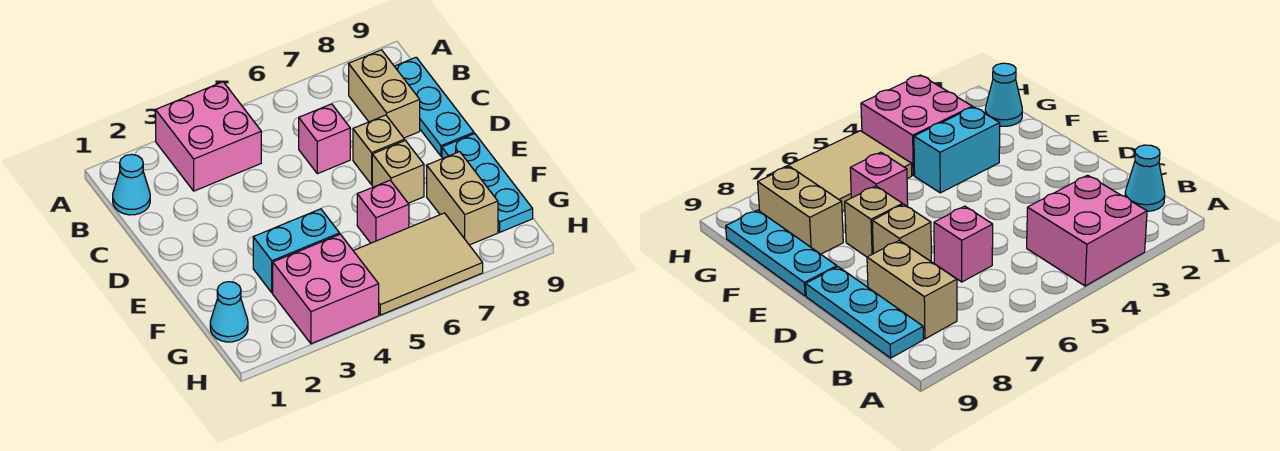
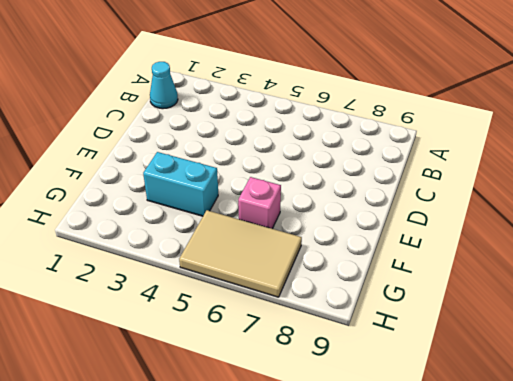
none -> pink 2x2 brick [156,82,261,191]
none -> tan 1x2 brick [349,50,420,138]
none -> cyan 1x3 plate [394,57,474,156]

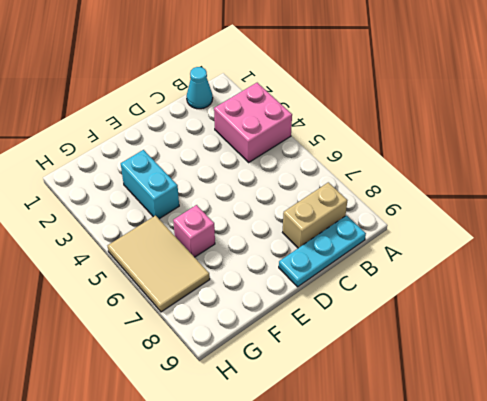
none -> pink 1x1 brick [299,104,350,174]
none -> tan 1x1 brick [353,115,405,185]
none -> tan 1x1 brick [372,140,424,203]

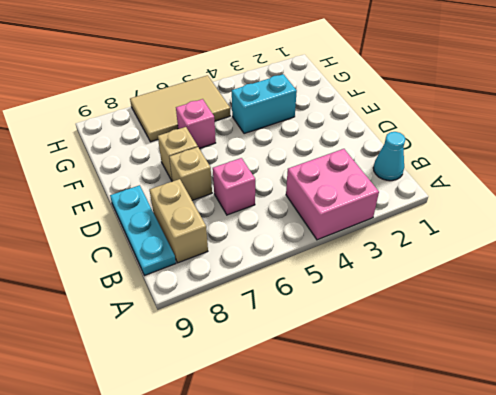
none -> cyan 1x3 plate [442,134,533,232]
none -> tan 1x2 brick [427,152,498,245]
none -> cyan 1x1 cone [210,282,248,342]

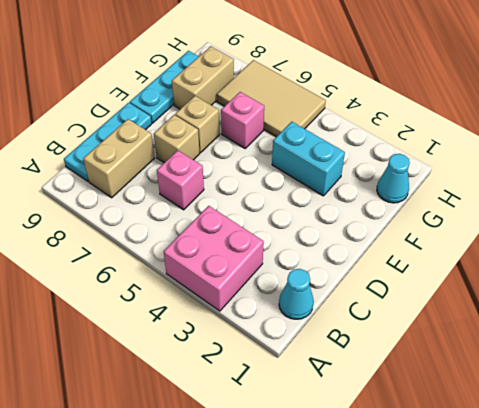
none -> pink 2x2 brick [273,234,379,344]

